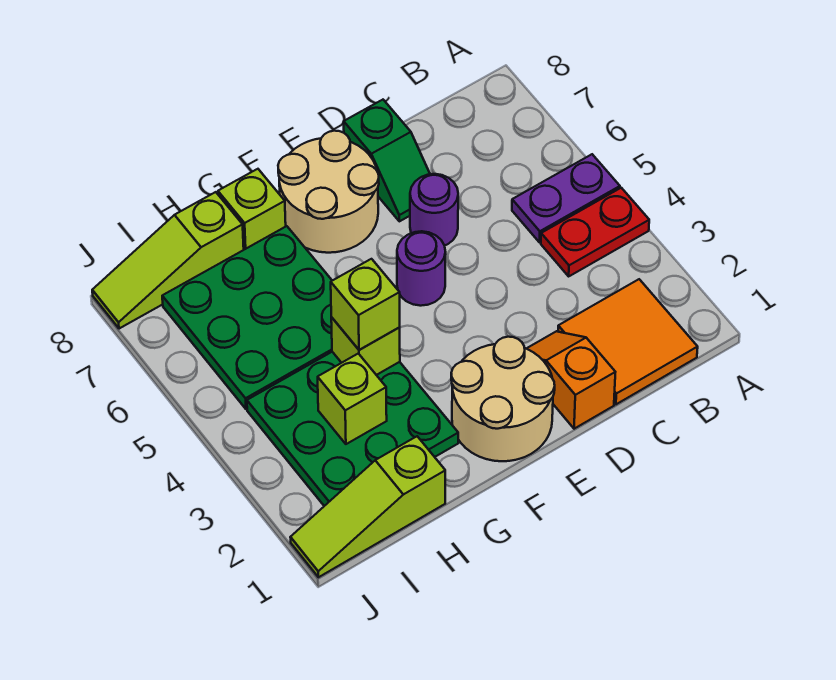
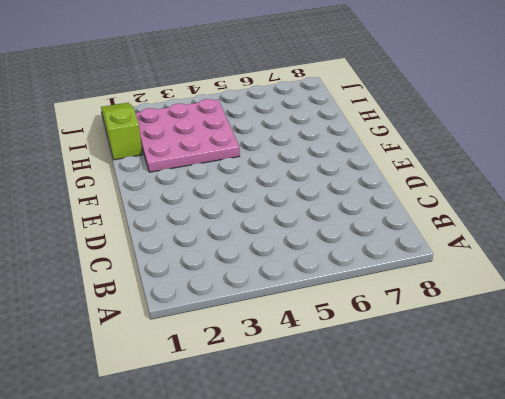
pink 3x3 plate [136,99,240,172] -> green 3x3 plate [247,352,458,506]
none -> red 1x2 plate [541,188,649,276]
none -> purple 1x2 plate [512,154,620,242]
none -> orange 2x2 tile [558,279,698,404]

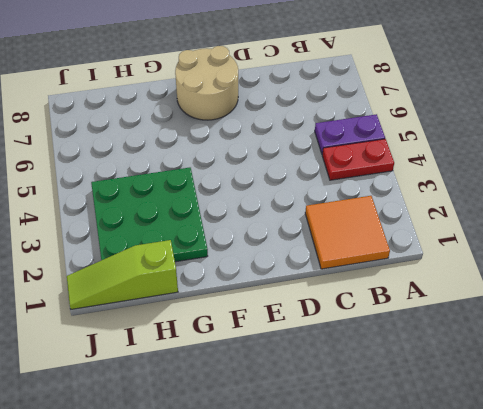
none -> orange 1x2 slope [527,331,615,429]
none -> purple 1x1 round brick [410,174,458,246]
none -> green 1x2 slope [344,100,430,221]

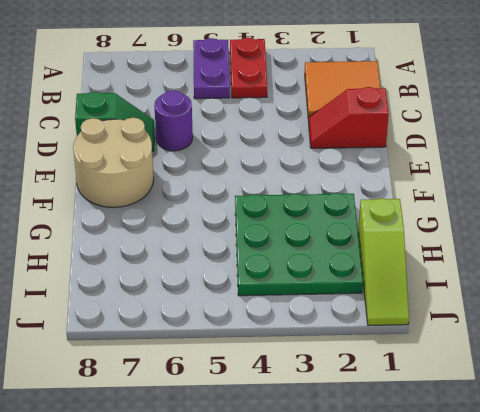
red 1x2 slope [308,87,389,148] -> orange 1x2 slope [527,331,615,429]
none -> tan 2x2 round brick [451,337,555,461]
none -> purple 1x1 round brick [397,231,446,306]
none -> green 3x3 plate [162,226,332,409]

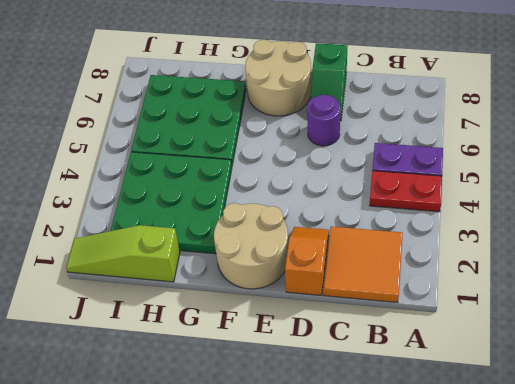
none -> purple 1x1 round brick [397,231,446,306]
none -> lime 1x1 brick [218,169,286,250]
none -> lime 1x3 slope [92,192,244,329]

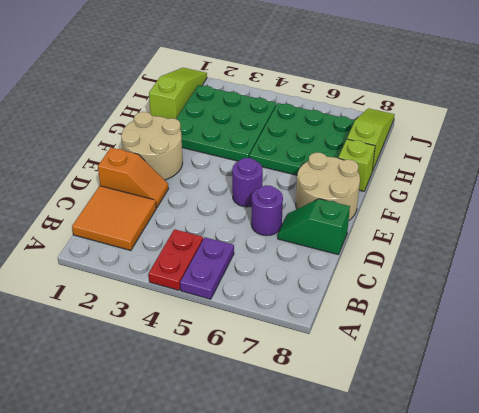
none -> lime 1x1 brick [331,317,400,375]
none -> lime 1x1 brick [318,354,387,444]
none -> lime 1x1 brick [331,259,400,350]

